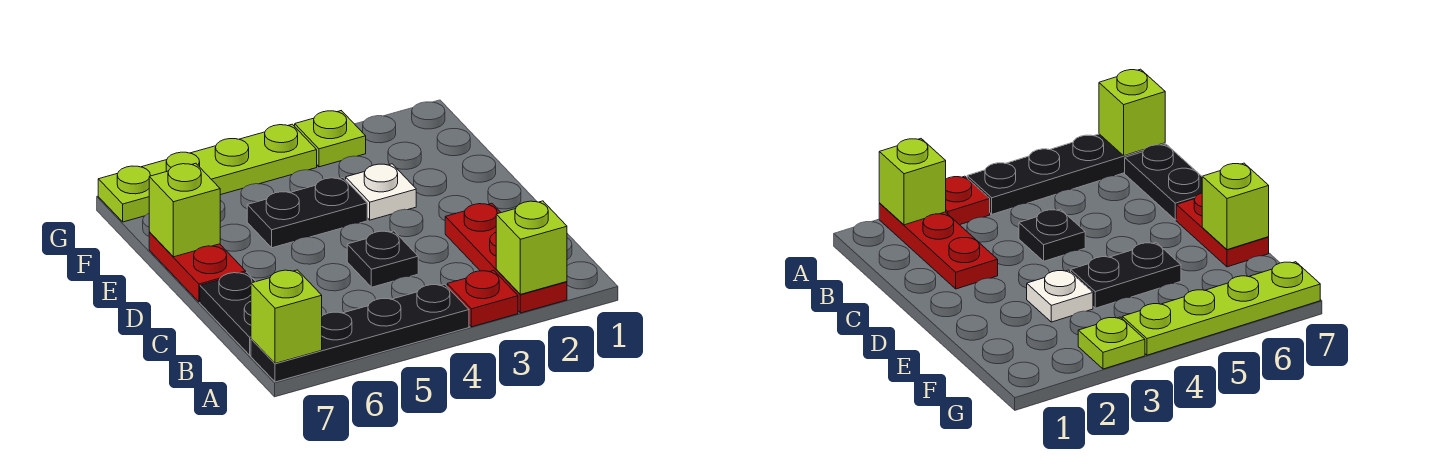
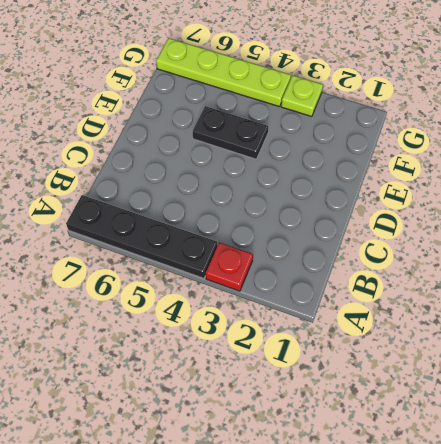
none -> red 1x3 plate [445,203,567,313]
none -> black 1x2 plate [200,272,256,355]
none -> black 1x1 plate [347,231,418,287]

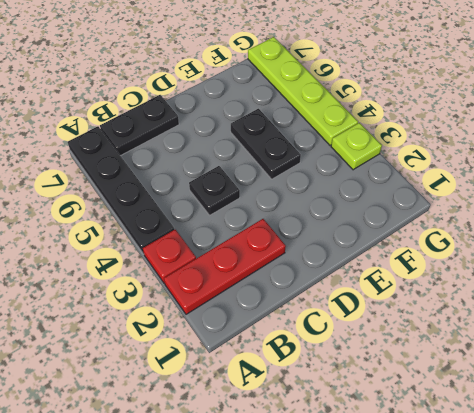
none -> red 1x2 plate [149,232,246,302]
none -> white 1x1 plate [346,164,416,220]
none -> lime 1x1 brick [496,201,567,294]

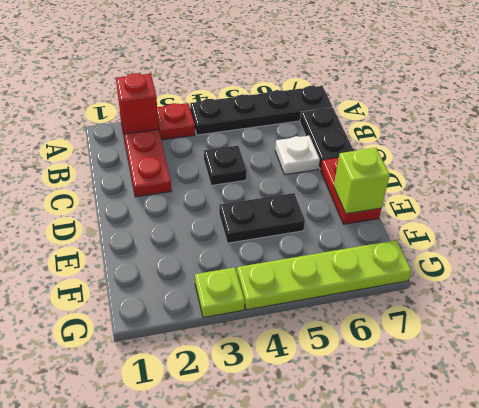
red 1x1 brick [116,73,159,134] -> lime 1x1 brick [496,201,567,294]
white 1x1 plate [275,136,320,175] -> white 1x1 plate moved to [346,164,416,220]
none -> lime 1x1 brick [251,270,322,363]

